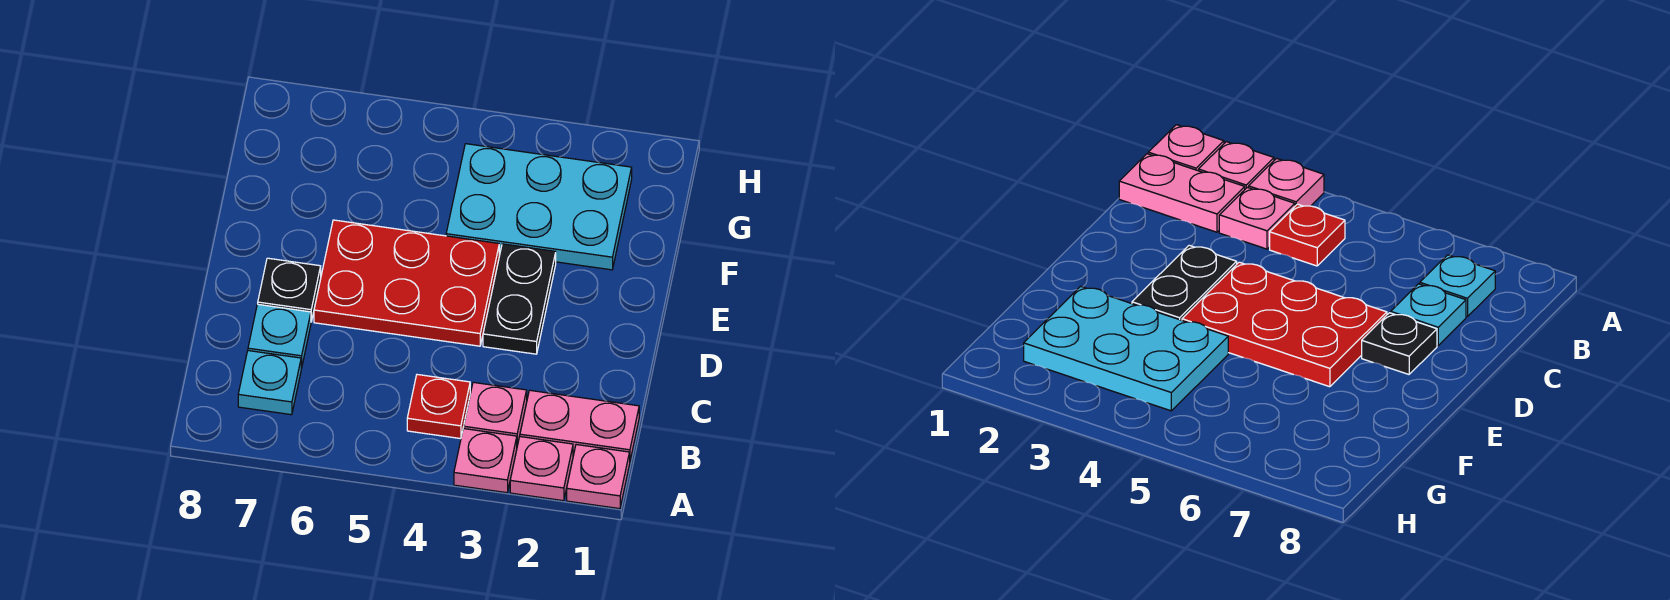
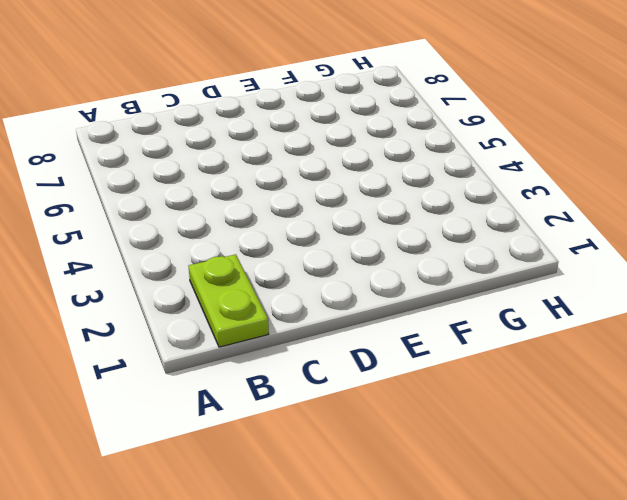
lime 1x2 plate [189,254,269,347] -> pink 1x2 plate [520,390,639,460]
none -> pink 1x1 plate [567,445,630,509]
none -> pink 1x1 plate [510,437,573,501]
none -> pink 1x1 plate [454,429,517,493]

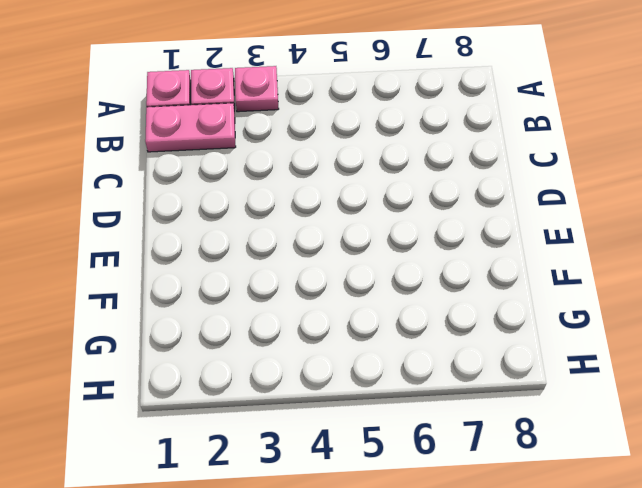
none -> pink 1x1 plate [464,382,527,445]
none -> red 1x1 plate [407,375,470,439]
none -> cyan 1x1 plate [238,351,301,415]

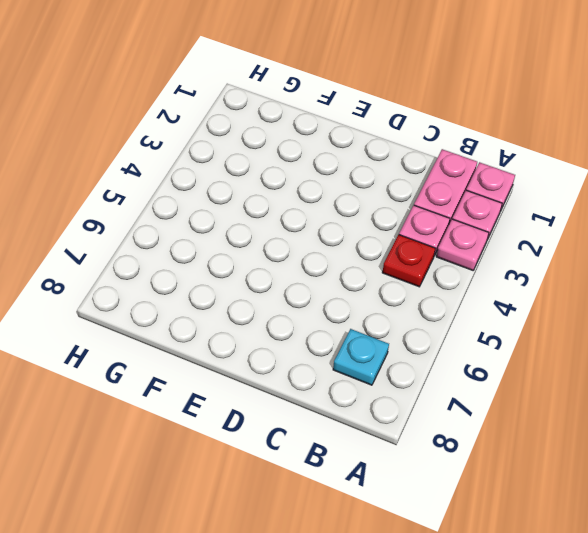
none -> cyan 1x1 plate [248,304,311,368]
none -> black 1x2 plate [483,244,556,354]
none -> red 2x3 plate [314,220,499,346]

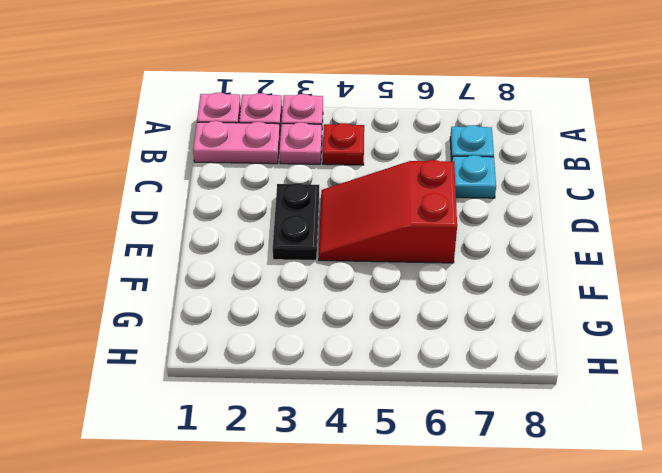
red 2x3 slope [319,160,457,263] -> red 2x3 plate [314,220,499,346]
none -> black 1x1 plate [258,258,321,322]
none -> cyan 2x3 plate [446,144,632,270]

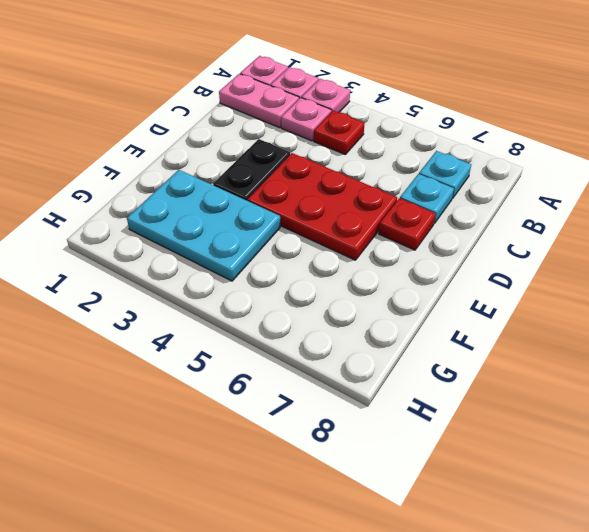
red 1x1 plate [379,198,436,250] -> black 1x1 plate [258,258,321,322]

